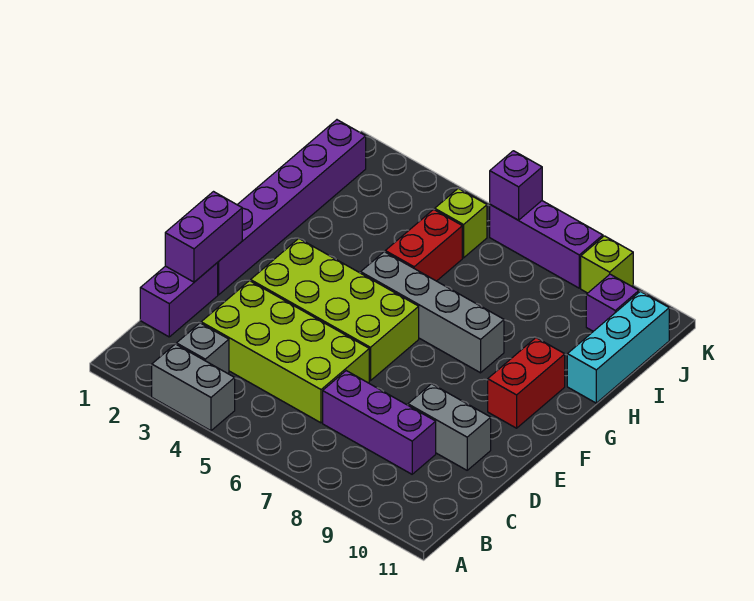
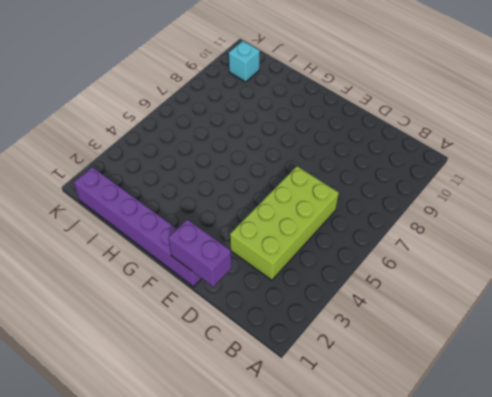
cyan 1x1 brick [229,41,260,82] -> purple 1x1 brick [586,274,639,331]
none -> grey 1x2 brick [152,344,235,431]
none -> grey 1x1 brick [177,323,229,373]
none -> purple 1x2 brick [140,263,218,337]

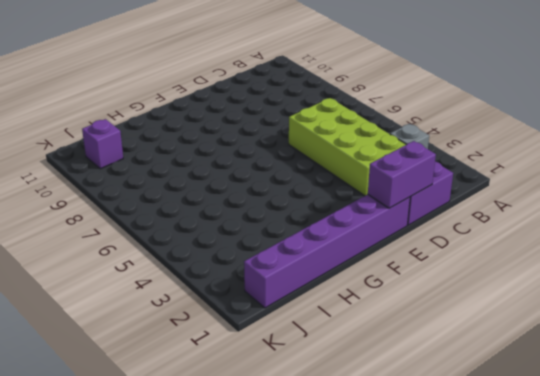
none -> grey 1x2 brick [152,344,235,431]
none -> purple 1x3 brick [323,371,436,474]
none -> grey 1x2 brick [408,384,491,470]

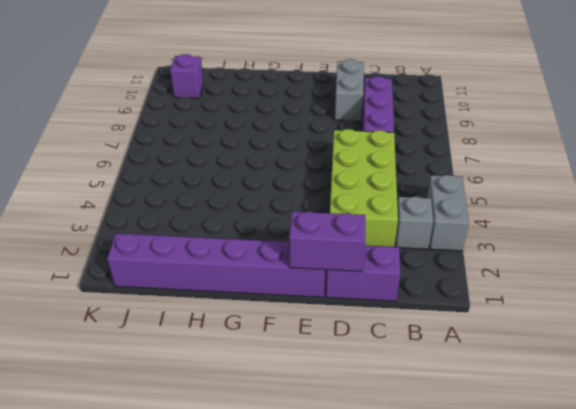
none -> lime 2x4 brick [251,239,419,381]
none -> red 1x2 brick [488,338,565,428]
none -> grey 1x4 brick [361,252,504,373]

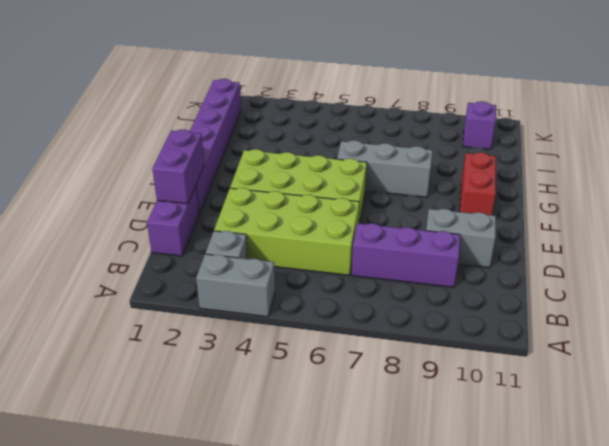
grey 1x3 brick [337,140,432,197] -> grey 1x4 brick [361,252,504,373]
none -> red 1x2 brick [385,209,462,281]
none -> cyan 1x3 brick [567,291,669,403]
none -> lime 1x1 brick [435,188,487,258]

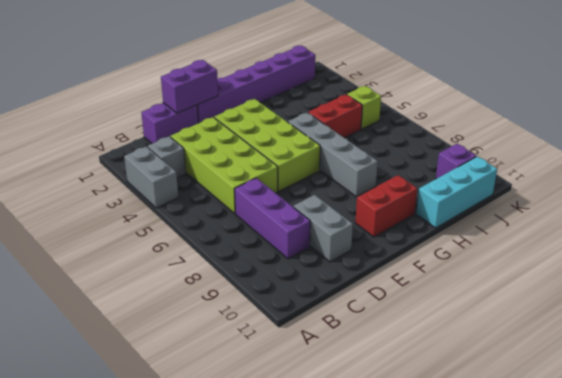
none -> purple 1x3 brick [490,201,603,288]
none -> lime 1x1 brick [581,236,633,293]
none -> purple 1x1 brick [490,151,542,220]

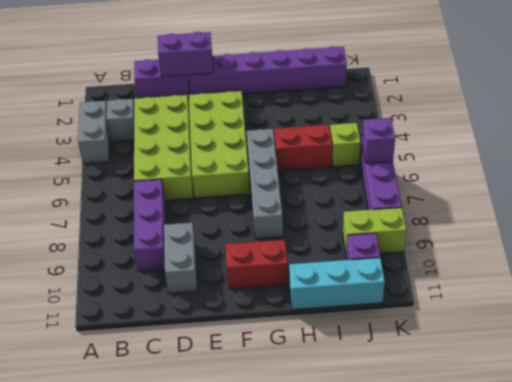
lime 1x2 brick [343,207,406,253] -> lime 1x1 brick [581,236,633,293]

